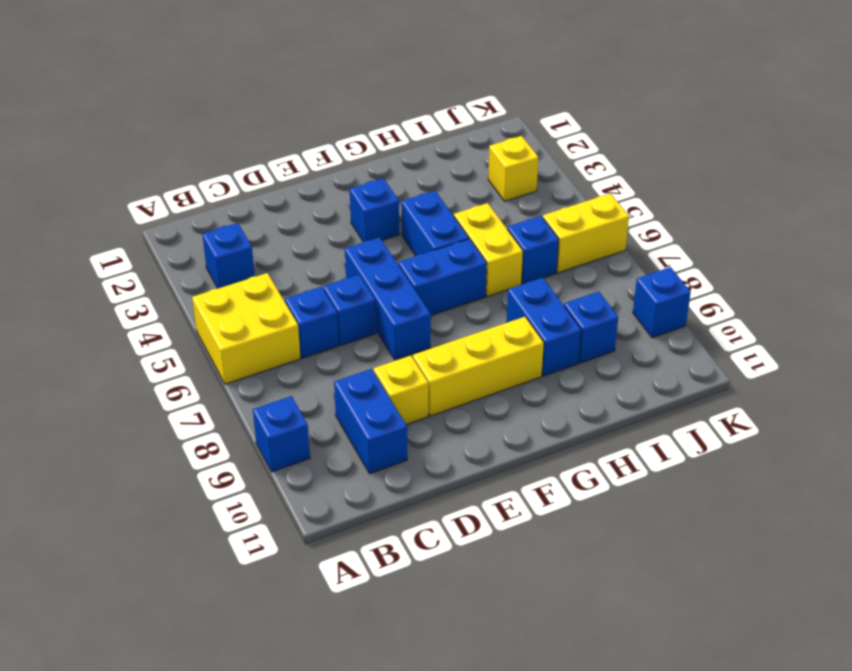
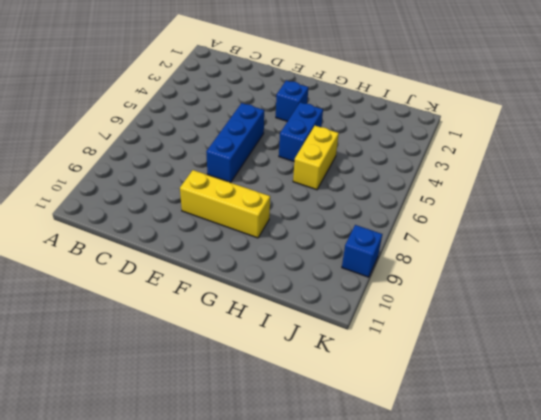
none -> yellow 2x2 brick [192,273,301,384]
none -> blue 1x1 brick [253,396,310,472]
none -> blue 1x1 brick [202,223,255,288]

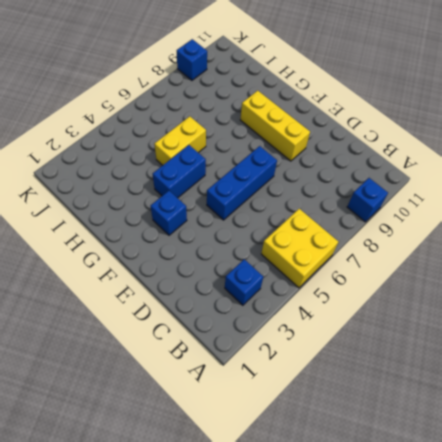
none -> blue 1x1 brick [285,287,339,358]
none -> blue 1x2 brick [334,369,407,474]
none -> blue 1x1 brick [323,275,376,346]

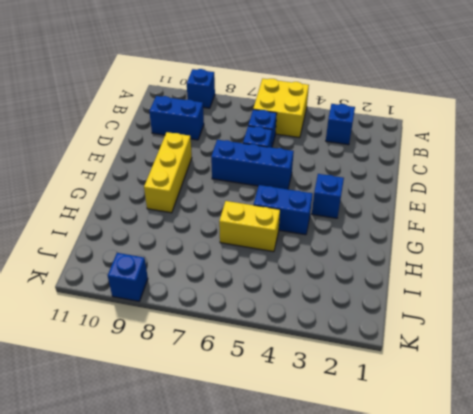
none -> yellow 1x1 brick [374,355,428,425]
none -> blue 1x2 brick [398,239,487,315]
none -> blue 1x2 brick [507,278,581,376]

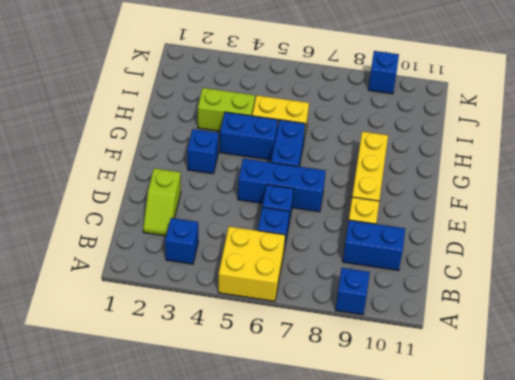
lime 1x2 slope [143,168,181,236] -> none
lime 1x2 brick [198,88,255,131] -> none
none -> blue 1x2 brick [507,278,581,376]
none -> blue 1x1 brick [507,216,559,284]
none -> blue 1x1 brick [564,292,618,363]

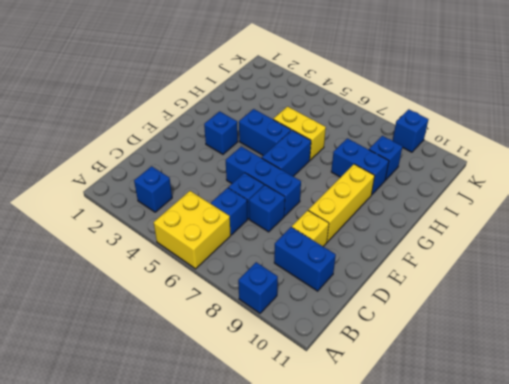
blue 1x1 brick [249,185,285,232] -> blue 1x1 brick moved to [507,216,559,284]
none -> yellow 1x1 brick [488,136,538,201]
none -> yellow 1x2 brick [543,193,629,273]

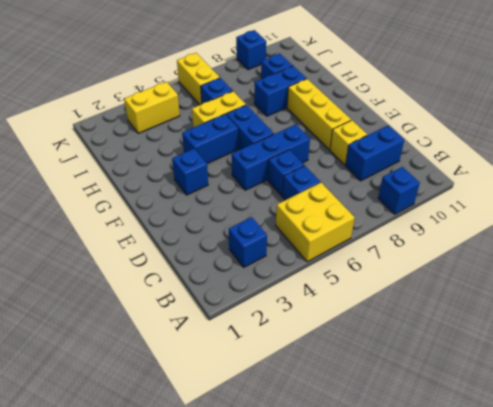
yellow 1x2 brick [124,82,180,133] -> yellow 1x1 brick [488,136,538,201]

